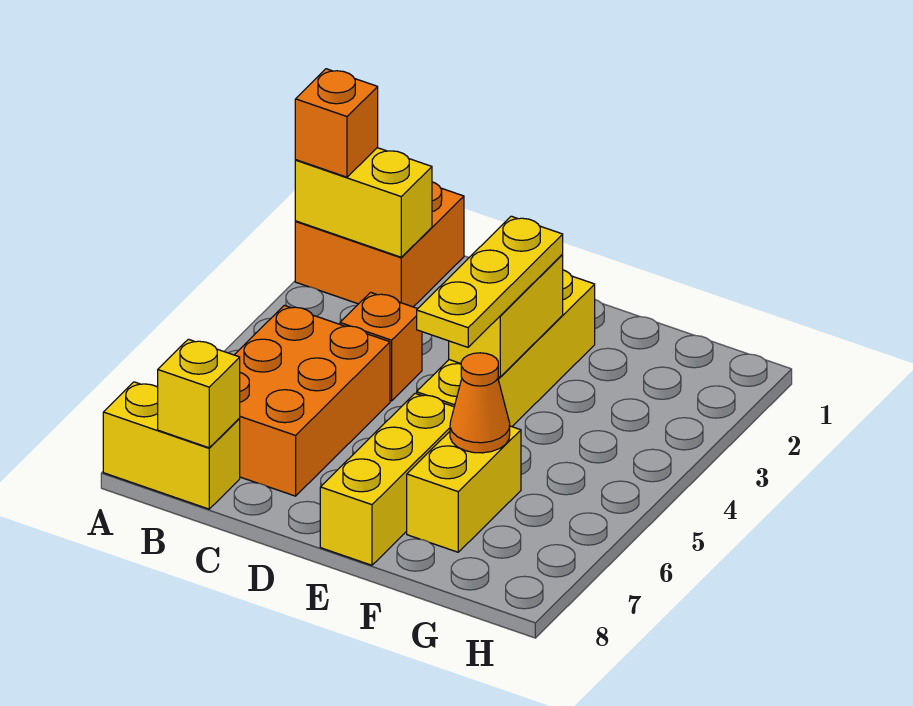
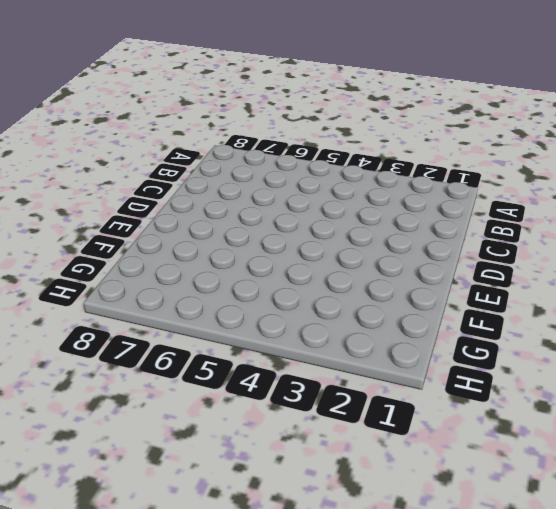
none -> orange 2x2 brick [295,182,464,307]
none -> yellow 1x2 brick [103,382,240,509]
none -> orange 2x3 brick [235,305,390,496]

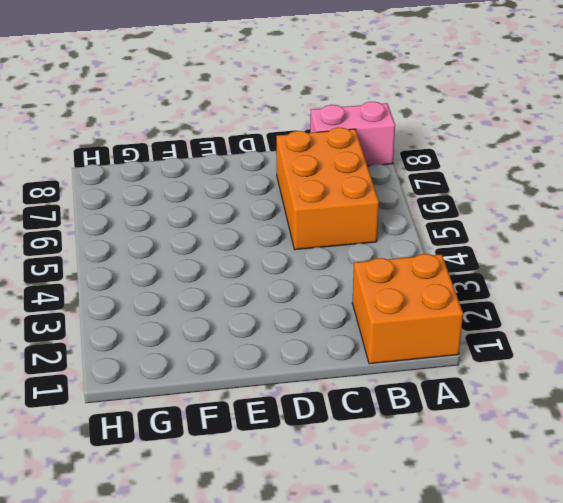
pink 1x2 brick [310,102,395,166] -> yellow 1x2 brick [103,382,240,509]
none -> orange 1x1 brick [340,292,422,401]
none -> yellow 1x4 brick [417,270,595,427]
none -> yellow 1x3 brick [320,393,454,565]

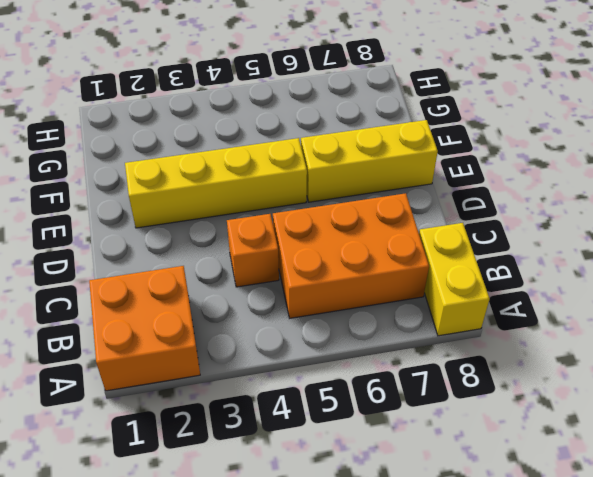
none -> yellow 1x2 brick [407,426,521,552]
none -> yellow 1x2 brick [295,148,432,257]
none -> yellow 1x1 brick [158,339,240,448]

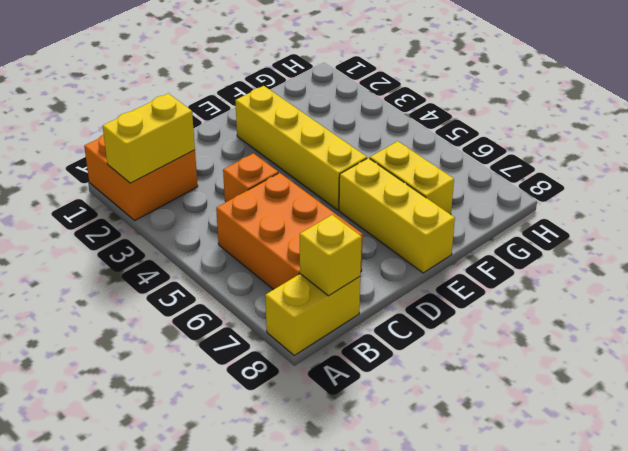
none -> yellow 1x2 brick [449,255,563,377]
none -> orange 1x1 cone [450,353,510,453]
none -> orange 1x1 brick [295,69,378,177]

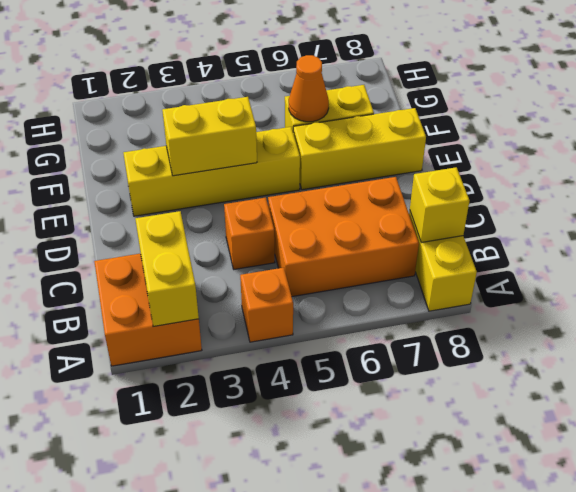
orange 1x1 brick [240,268,293,342] -> orange 1x1 brick moved to [295,69,378,177]
none -> yellow 1x3 plate [417,216,563,347]

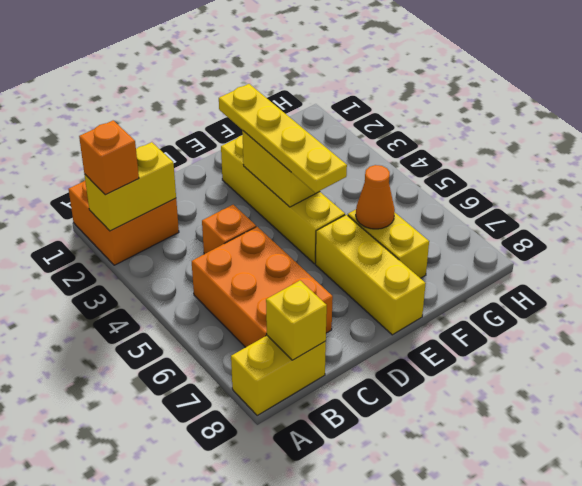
yellow 1x4 plate [219,84,347,193] -> yellow 1x3 plate [417,216,563,347]

